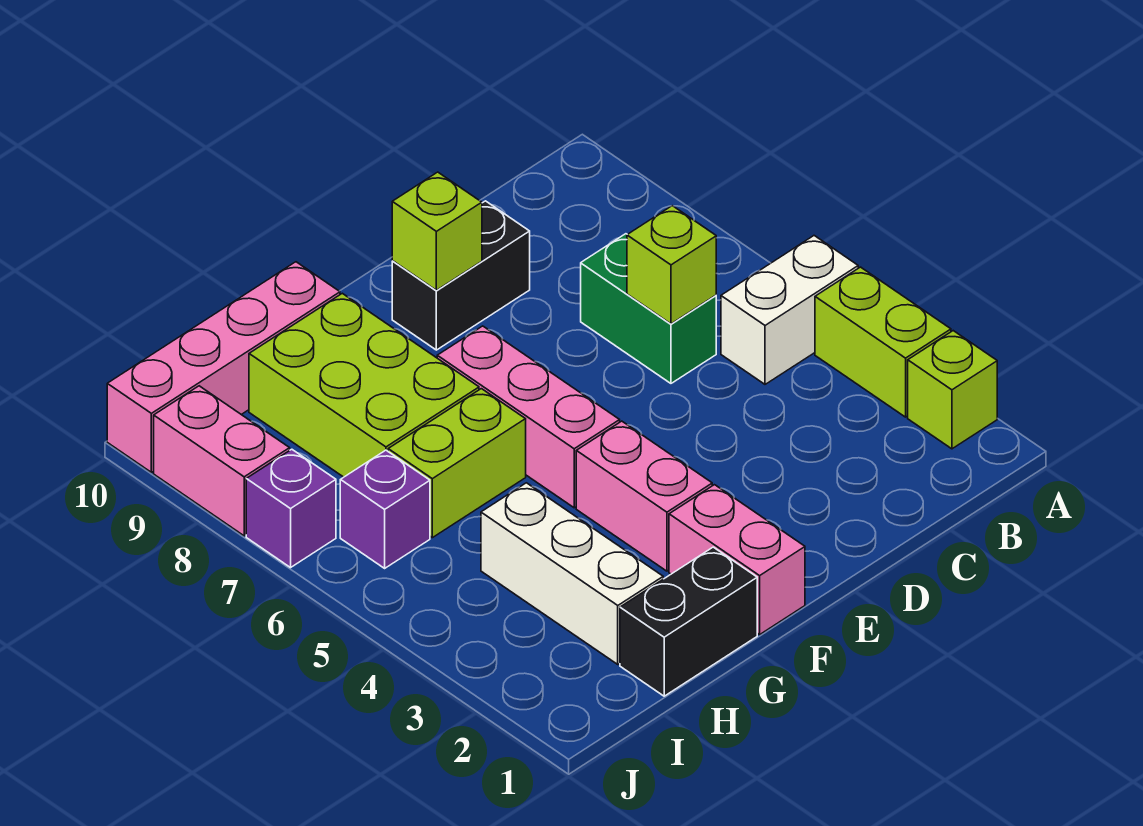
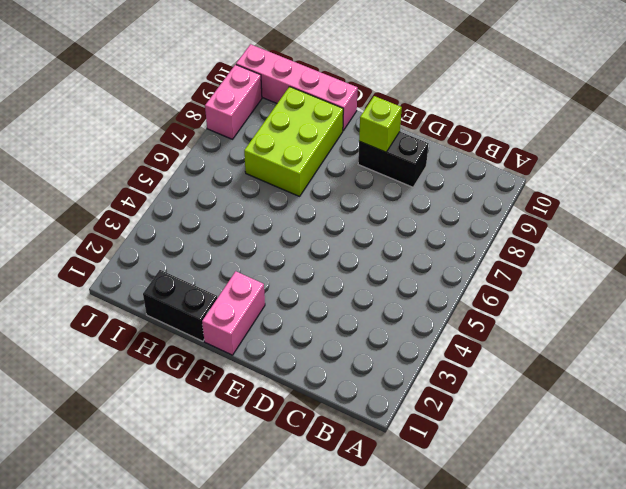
none -> lime 1x1 brick [908,331,997,449]
none -> lime 1x2 brick [815,267,951,417]
none -> white 1x2 brick [721,236,858,384]

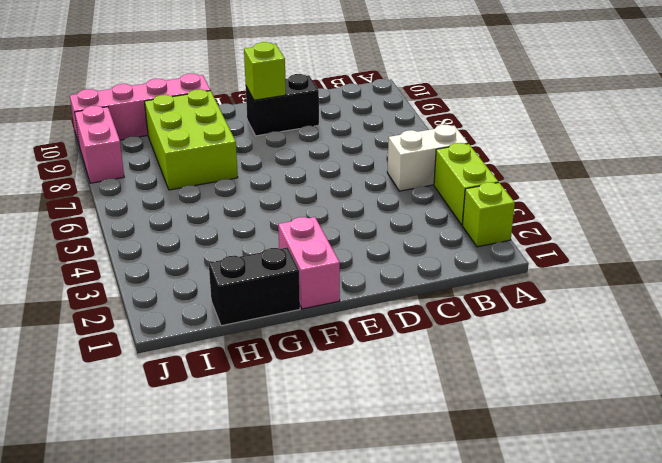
none -> green 1x2 brick [581,234,716,383]
none -> pink 1x2 brick [576,421,712,571]
none -> pink 1x3 brick [437,326,620,508]

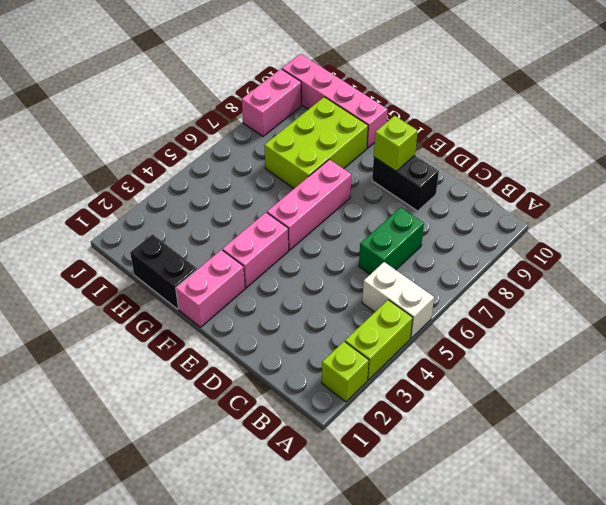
none -> lime 1x2 brick [388,389,526,538]
none -> white 1x3 brick [481,483,663,664]
none -> purple 1x1 brick [340,450,430,568]

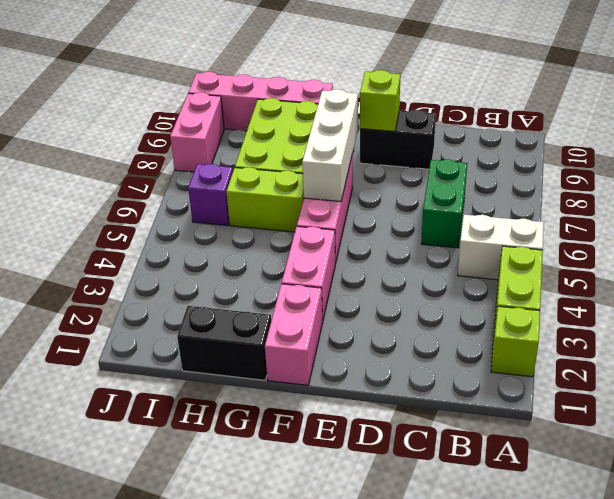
white 1x3 brick [302,89,358,201] -> white 1x3 brick moved to [481,483,663,664]
none -> purple 1x1 brick [246,449,336,568]
none -> lime 1x1 brick [627,206,716,324]

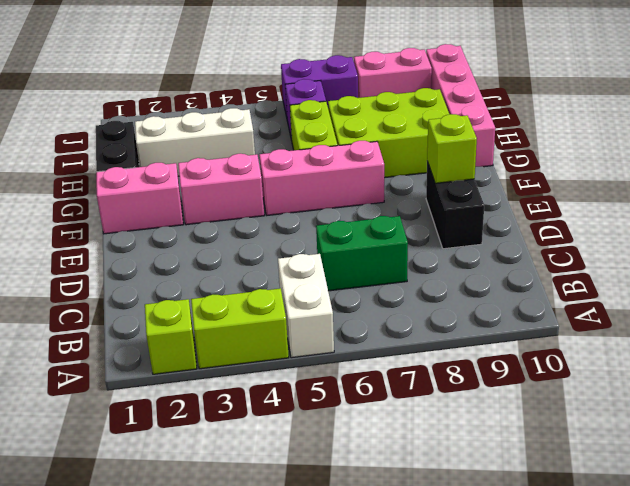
purple 1x2 brick [281,55,358,117] -> purple 1x1 brick [246,449,336,568]
none -> lime 1x1 brick [627,206,716,324]

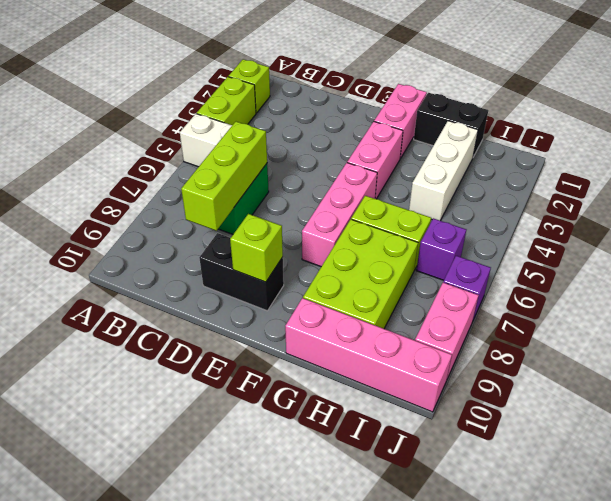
lime 1x3 brick [181,122,267,231] -> lime 1x1 brick [627,206,716,324]

